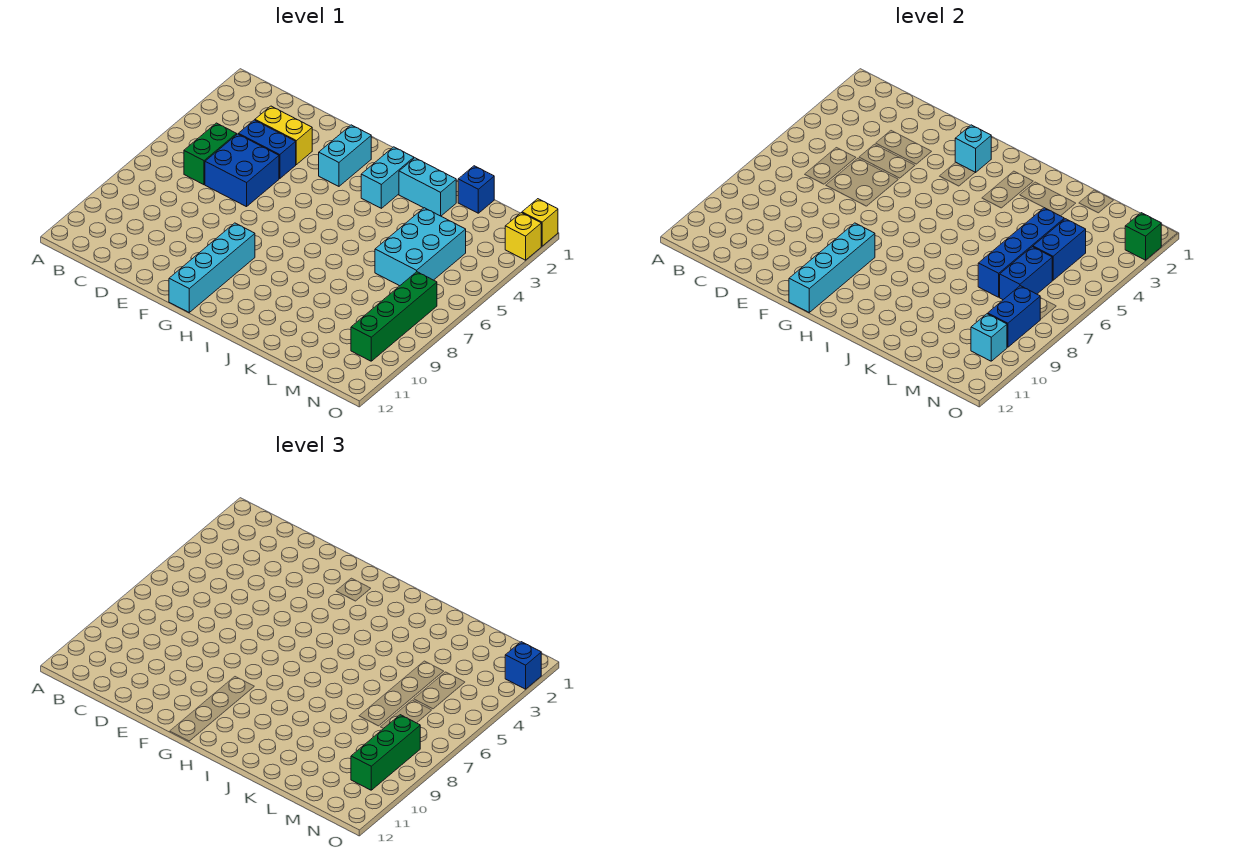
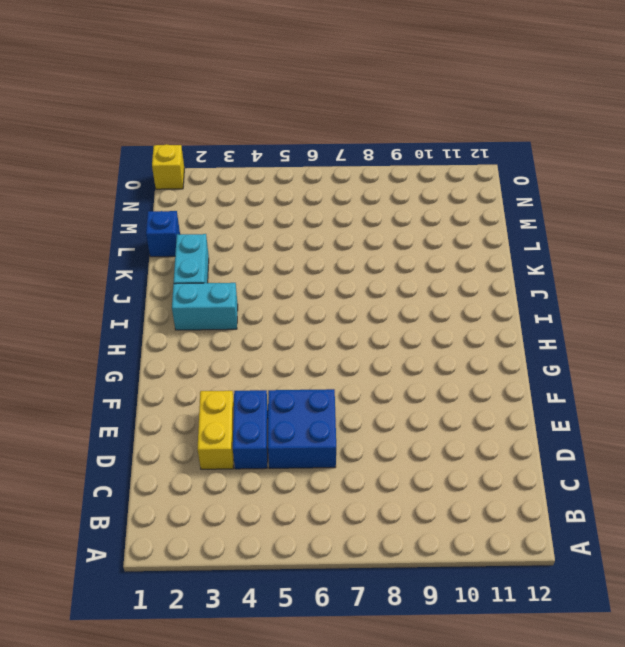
none -> green 1x2 brick [184,123,237,185]
none -> cyan 1x2 brick [319,125,371,186]
none -> cyan 1x4 brick [169,223,255,312]

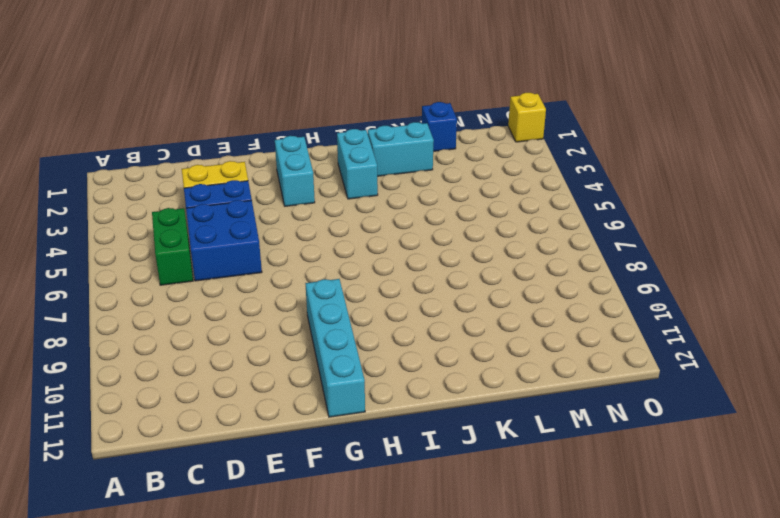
none -> cyan 2x3 brick [375,208,466,286]
none -> green 1x4 brick [351,272,437,361]
none -> yellow 1x1 brick [505,213,541,260]

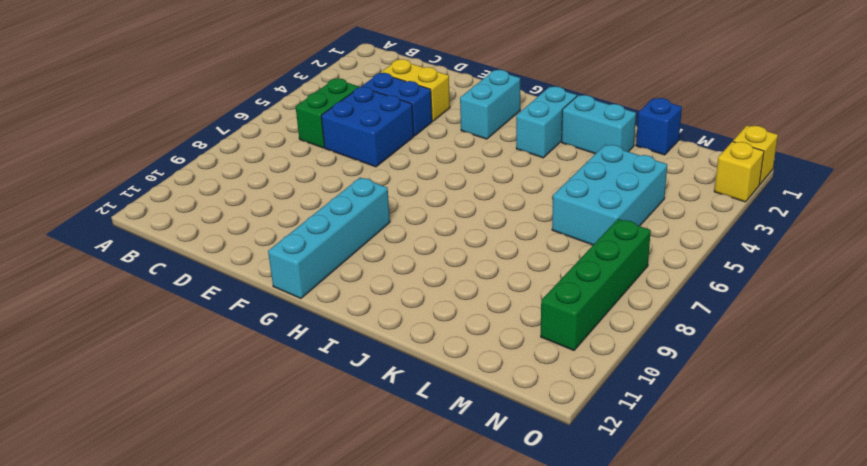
none -> cyan 1x1 brick [955,125,991,173]
none -> cyan 1x4 brick [789,223,875,312]
none -> blue 1x4 brick [978,208,1064,297]

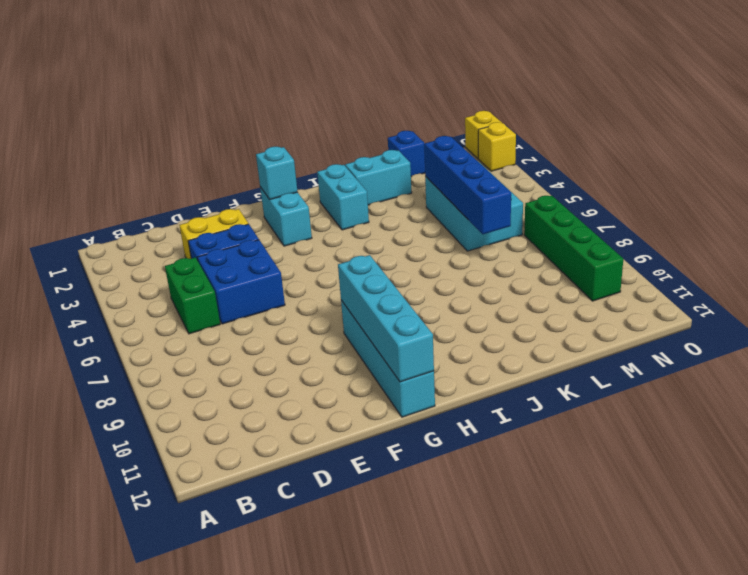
none -> blue 1x2 brick [1033,219,1086,280]
none -> blue 1x2 brick [1000,247,1052,300]
none -> blue 1x2 brick [988,286,1040,347]

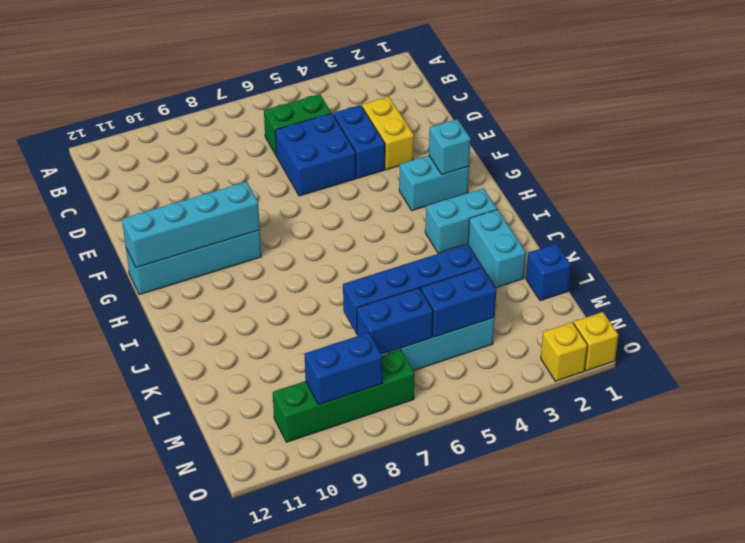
none -> cyan 1x1 brick [971,314,1007,361]
none -> green 1x1 brick [1125,213,1161,260]
none -> green 1x3 brick [351,715,420,790]

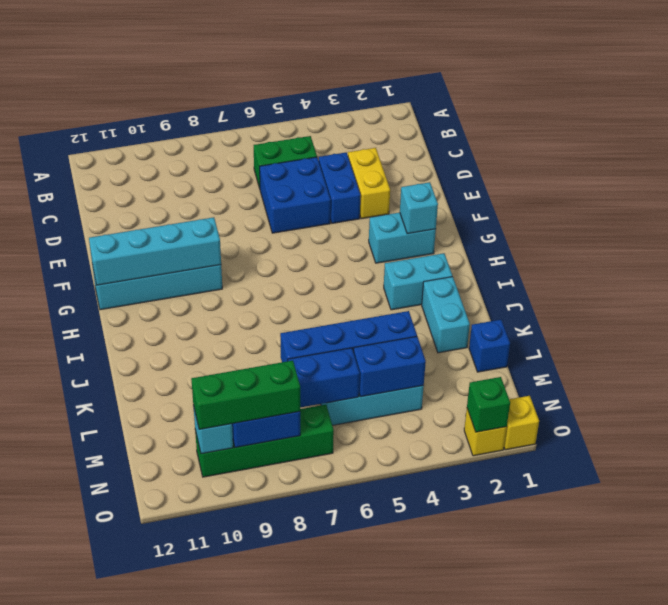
none -> blue 1x1 brick [505,642,541,689]

